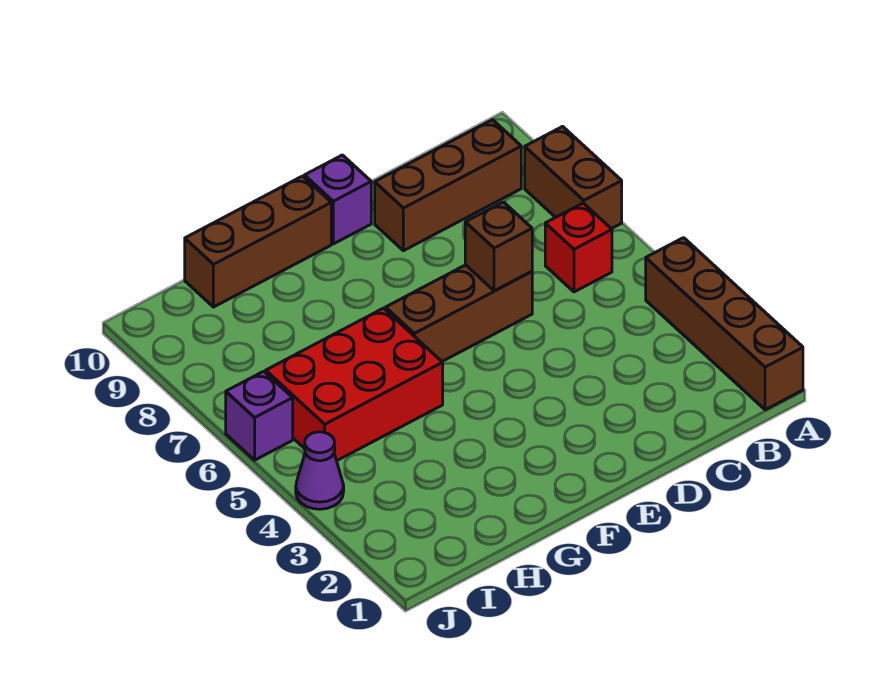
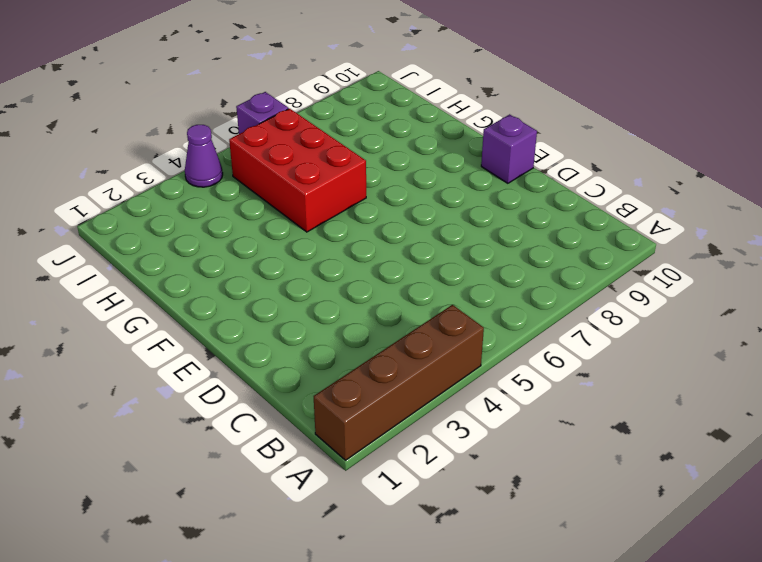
none -> brown 1x2 brick [525,126,622,229]
none -> red 1x1 brick [545,203,612,292]

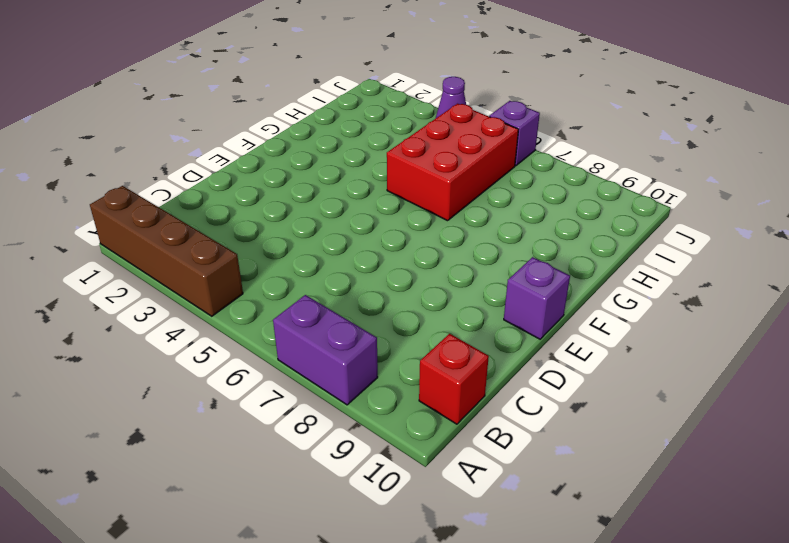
purple 1x2 brick [273,295,378,405] -> brown 1x2 brick [525,126,622,229]
red 1x1 brick [419,334,489,424] -> red 1x1 brick moved to [545,203,612,292]
none -> brown 1x3 brick [375,120,521,251]
none -> brown 1x3 brick [386,265,532,361]

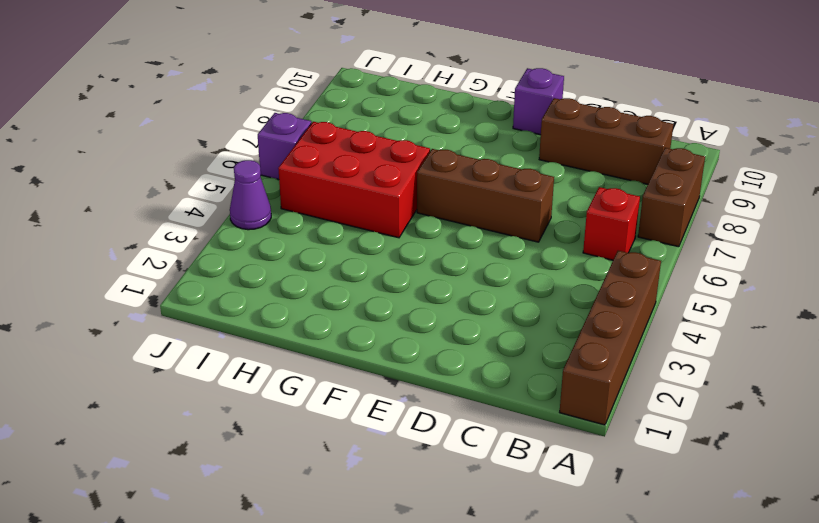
none -> brown 1x3 brick [185,176,331,307]
none -> brown 1x1 brick [465,202,532,291]

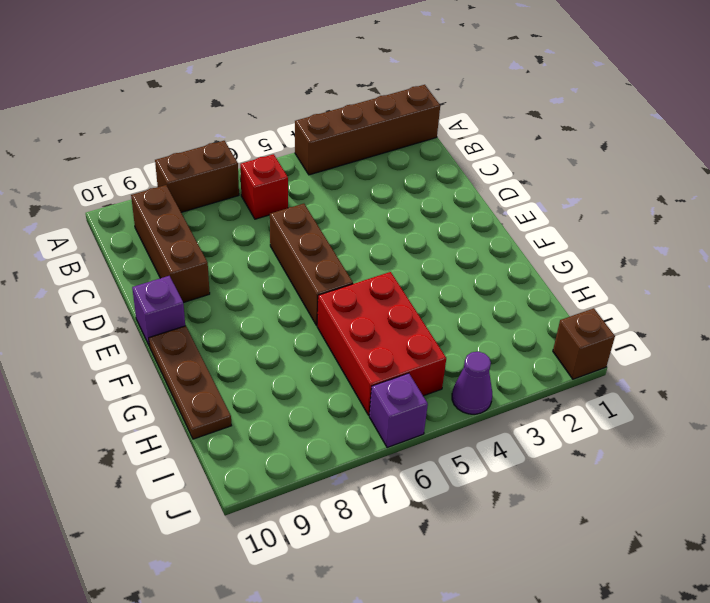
brown 1x3 plate [149,326,232,439] -> brown 1x3 brick [185,176,331,307]
brown 1x1 brick [553,308,615,379] -> brown 1x1 brick moved to [465,202,532,291]

